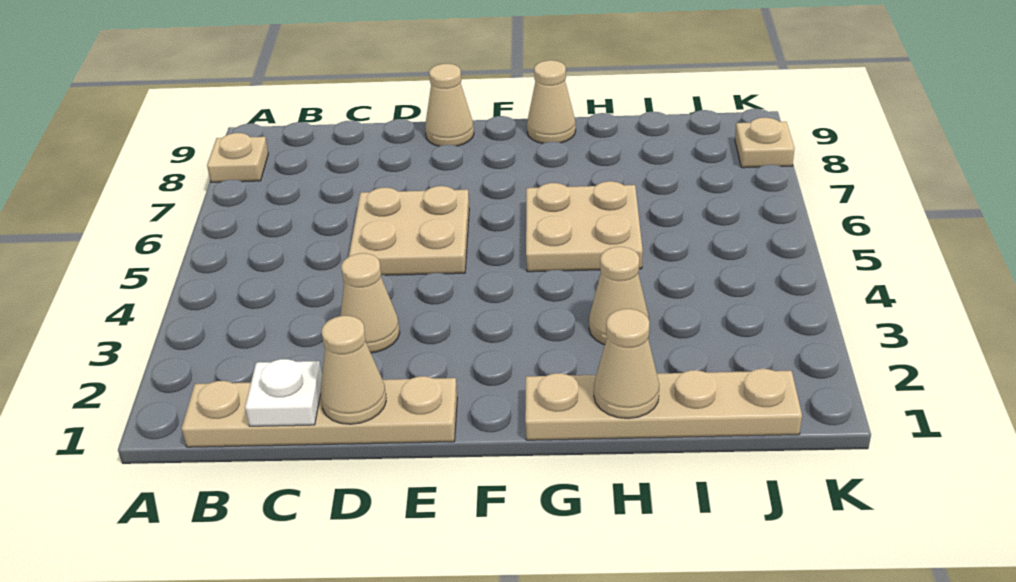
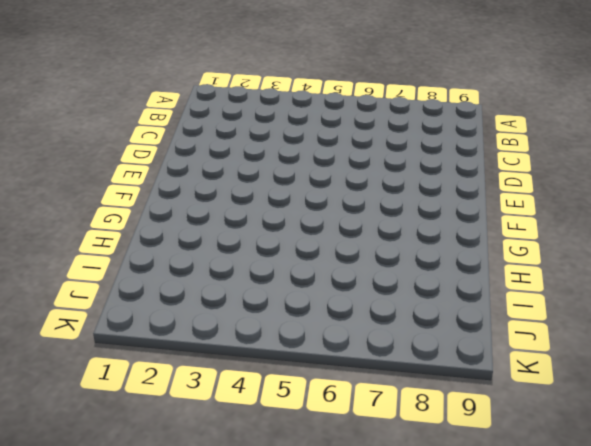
none -> tan 1x1 plate [207,133,268,182]
none -> tan 1x4 plate [182,376,457,447]
none -> tan 1x1 cone [340,253,400,353]

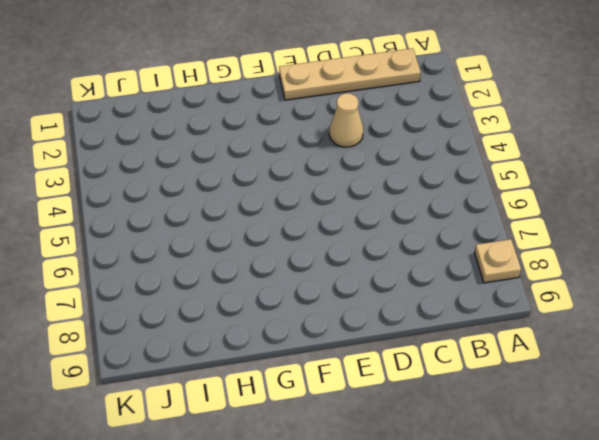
none -> tan 2x2 plate [349,186,469,275]
none -> tan 1x1 cone [425,64,474,146]
none -> tan 1x4 plate [525,369,802,440]

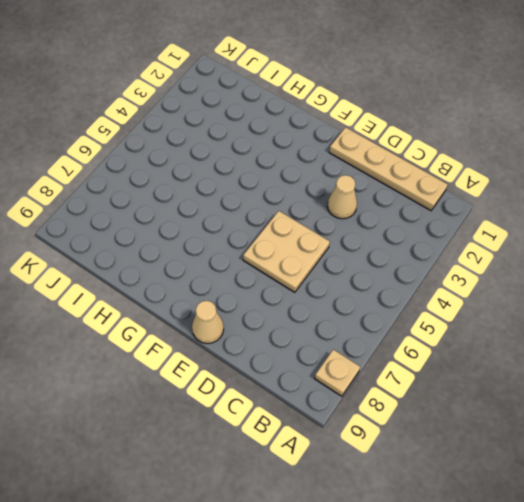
none -> tan 1x4 plate [525,369,802,440]
none -> tan 2x2 plate [526,181,643,272]
none -> tan 1x1 cone [527,60,576,143]

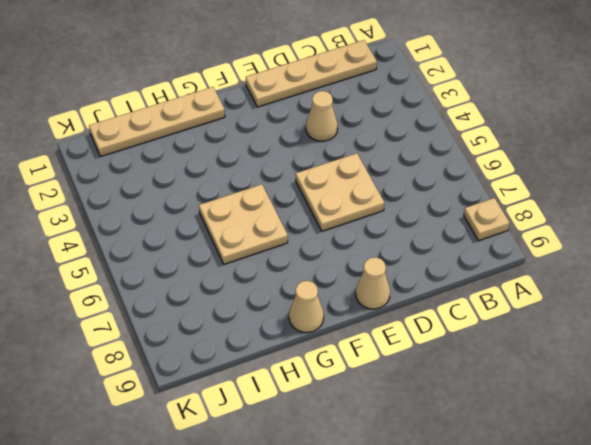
none -> tan 1x1 cone [589,247,649,345]
none -> tan 1x1 plate [735,118,794,168]
none -> white 1x1 plate [245,359,322,426]

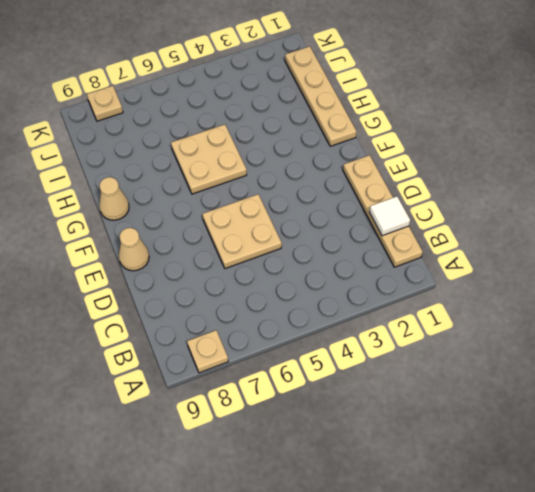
white 1x1 tile [369,196,410,236] -> white 1x1 plate [245,359,322,426]
none -> tan 1x1 cone [340,253,400,353]
none -> tan 1x1 cone [589,247,649,345]
none -> tan 1x1 cone [320,316,386,424]

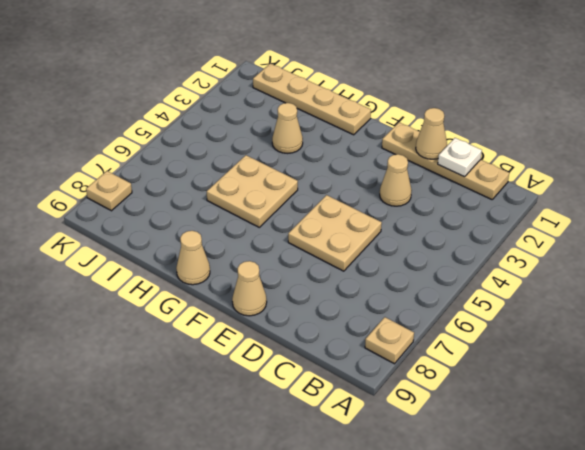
none -> tan 1x1 cone [594,309,659,419]

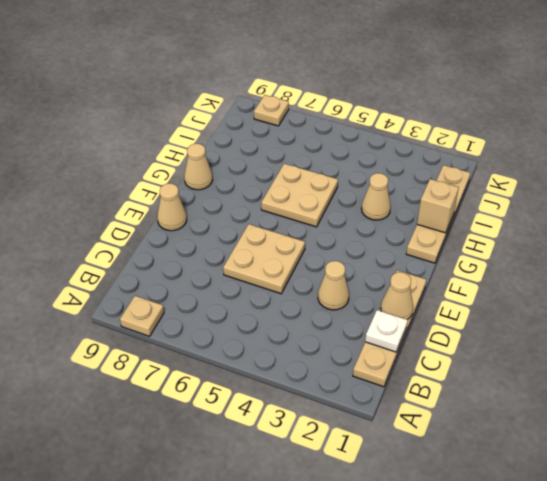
tan 1x1 brick [417,179,459,233] -> tan 1x1 cone [594,309,659,419]

